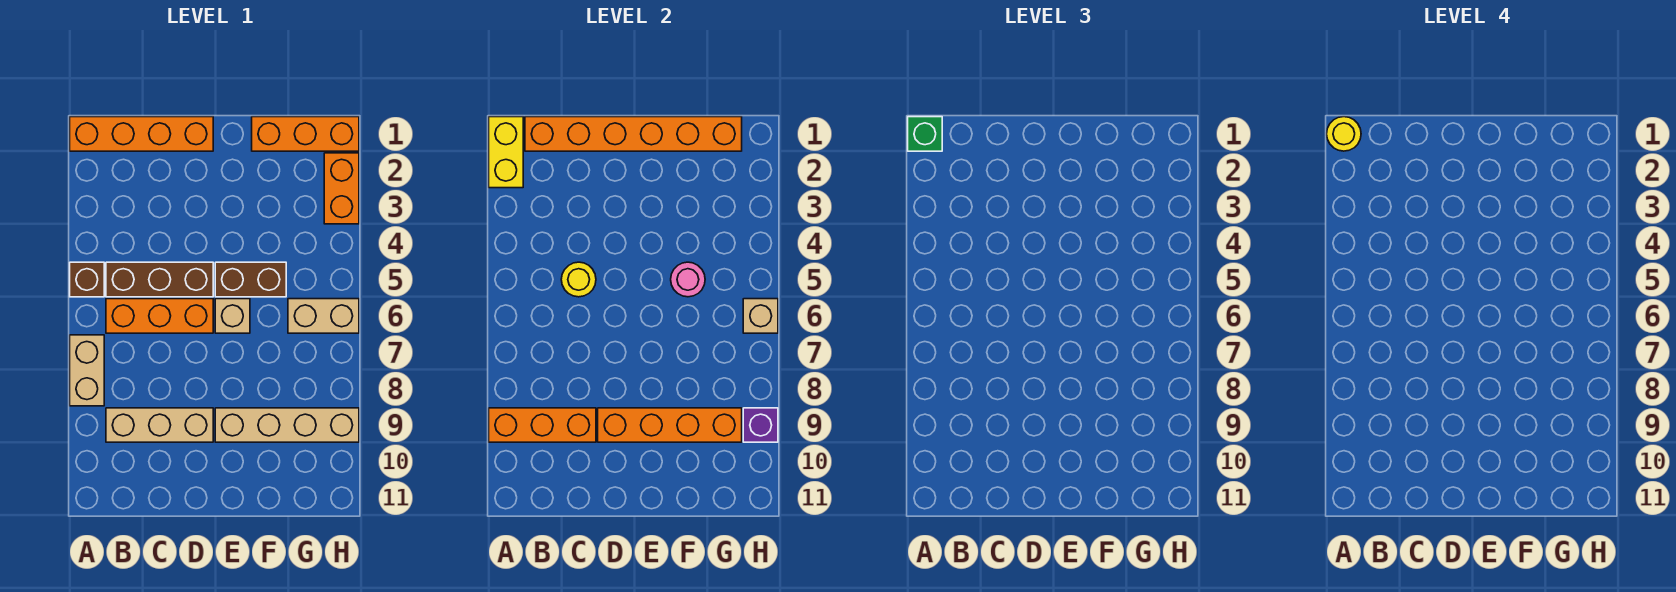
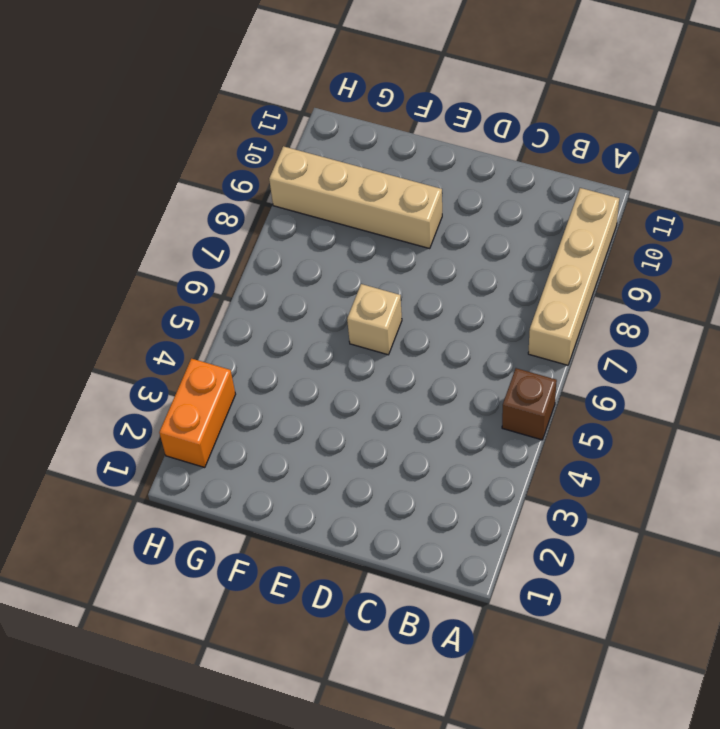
tan 1x4 brick [528,188,619,365] -> tan 1x2 brick [70,335,104,406]
none -> orange 1x4 brick [70,117,213,151]
none -> brown 1x3 brick [106,262,213,297]
none -> orange 1x3 brick [106,299,213,333]

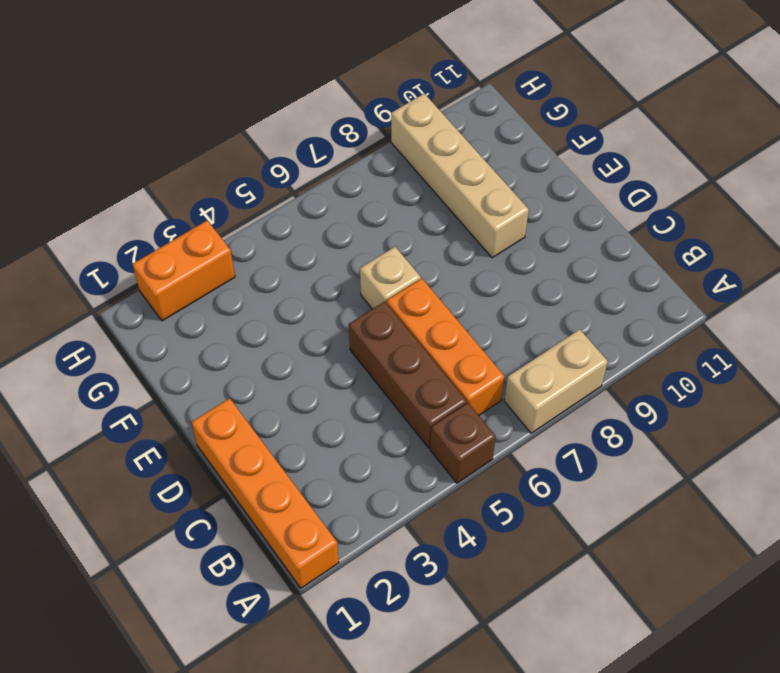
none -> tan 1x3 brick [106,408,213,442]
none -> brown 1x2 brick [215,262,286,297]
none -> orange 1x3 brick [252,117,359,151]

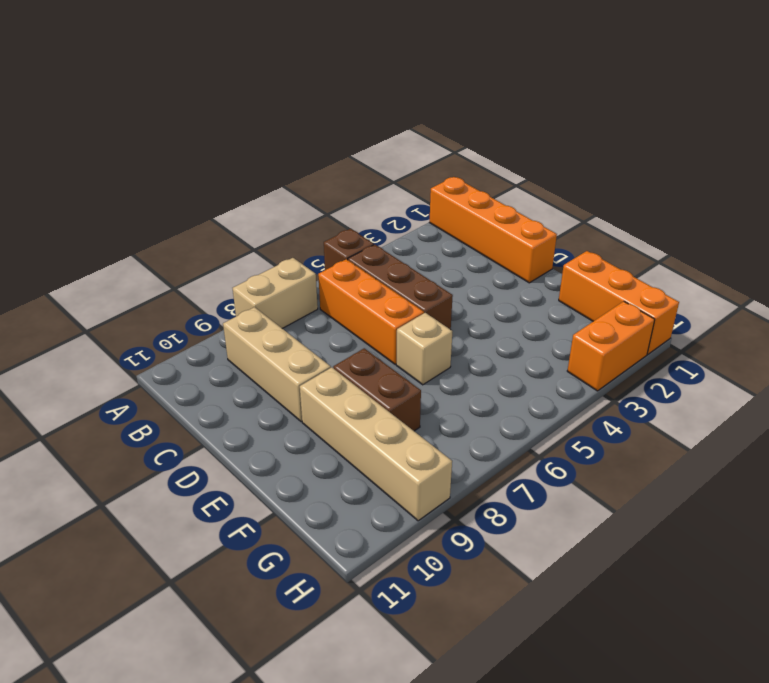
brown 1x2 brick [333,348,421,431] -> brown 1x2 brick moved to [215,262,286,297]
none -> tan 1x2 brick [288,299,359,333]
none -> yellow 1x2 brick [489,117,523,188]
none -> orange 1x3 brick [489,408,596,442]

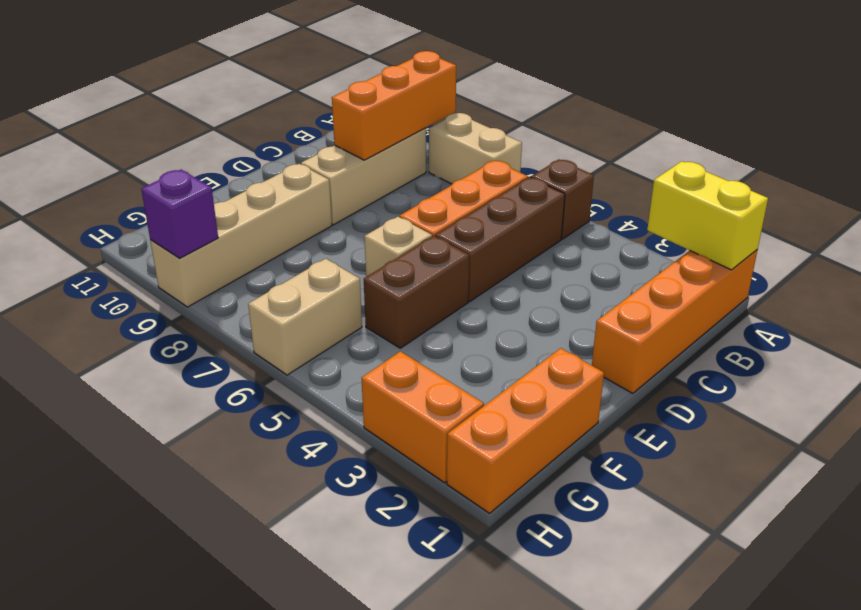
none -> orange 1x6 brick [525,117,742,151]
none -> yellow 1x1 round brick [561,262,596,297]
none -> orange 1x4 brick [598,408,742,442]

